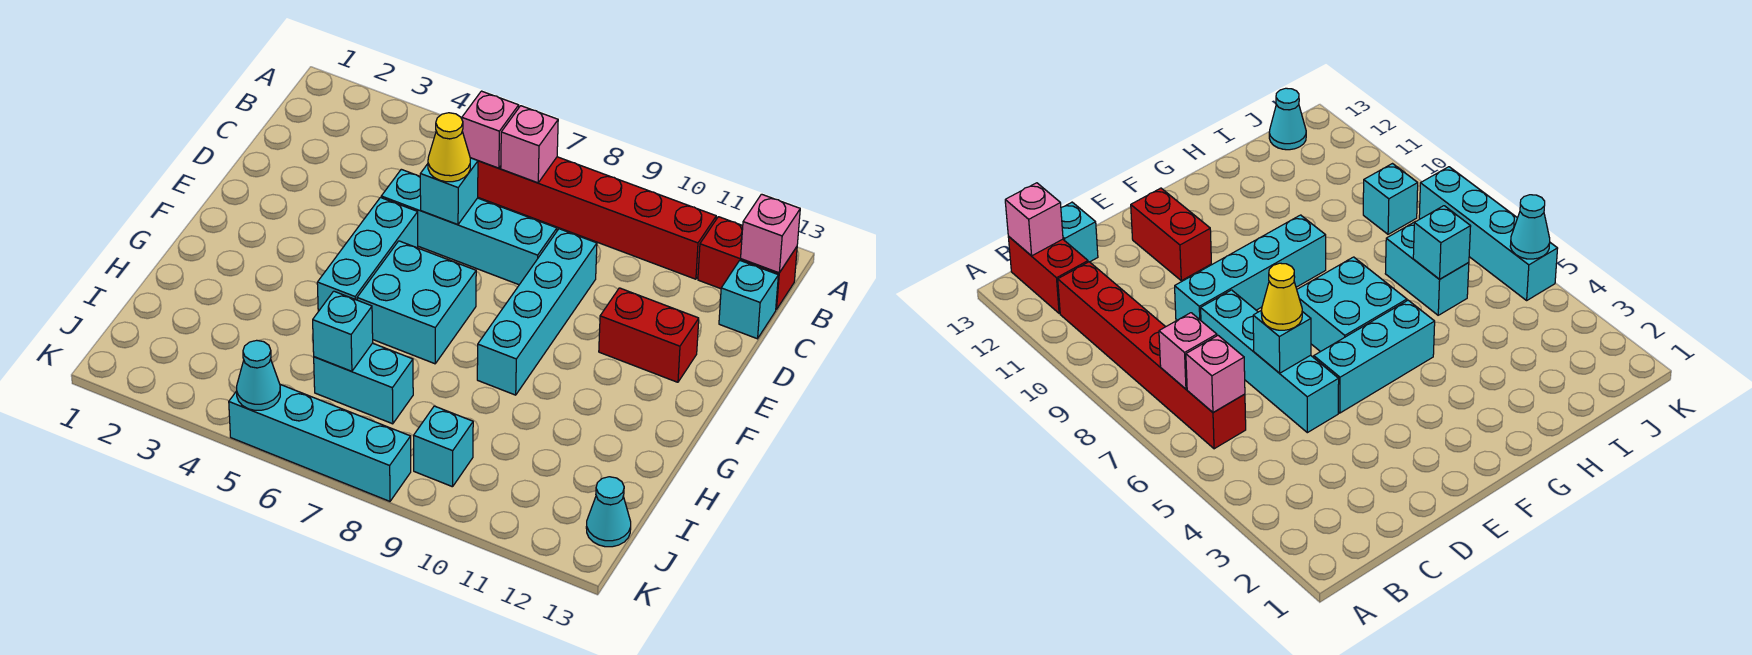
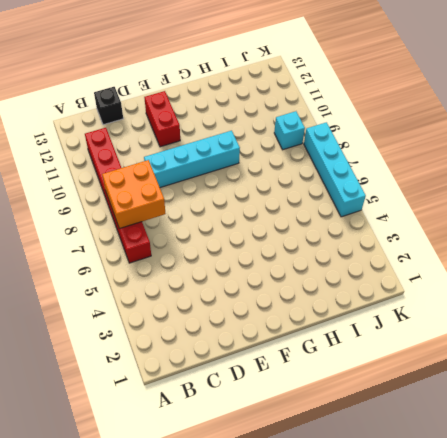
orange 2x2 brick [102,160,166,229] -> pink 1x1 brick [501,106,558,183]
black 1x1 brick [94,87,123,125] -> cyan 1x1 brick [719,261,778,339]
none -> red 1x2 brick [698,217,797,310]
none -> cyan 1x4 brick [381,169,557,285]
none -> cyan 1x3 brick [317,198,418,311]

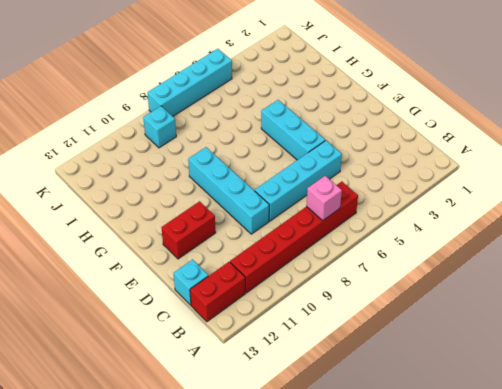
none -> cyan 2x2 brick [357,241,476,364]
none -> cyan 1x2 brick [314,343,413,424]
none -> cyan 1x1 cone [586,477,631,547]

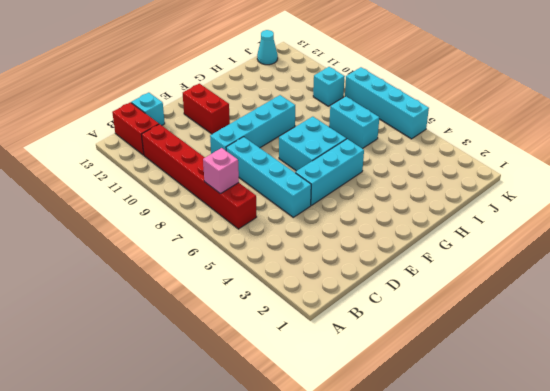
none -> pink 1x1 brick [462,91,519,168]
none -> pink 1x1 brick [741,194,800,273]
none -> cyan 1x1 brick [420,158,478,224]

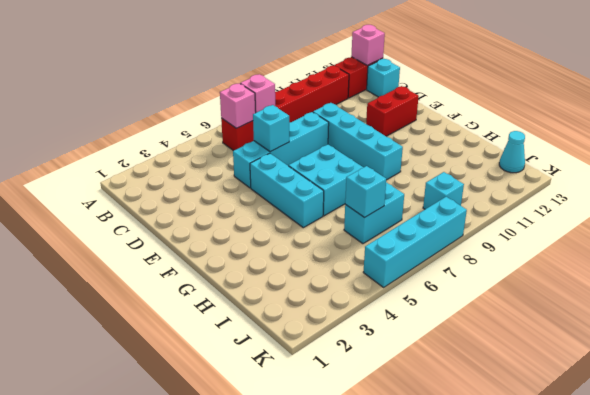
none -> cyan 1x1 cone [237,340,280,410]
none -> yellow 1x1 cone [428,113,470,182]

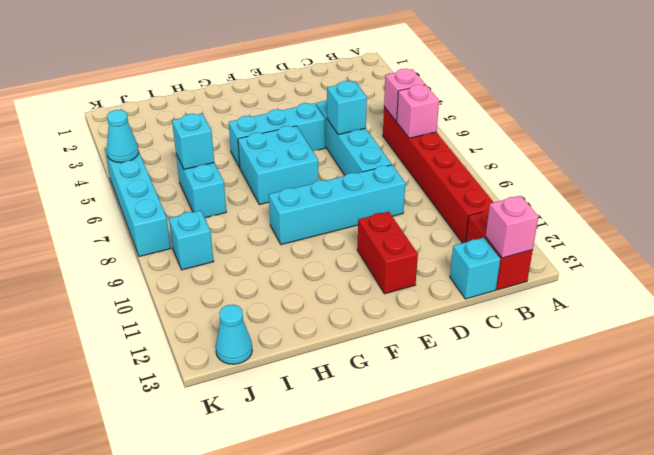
none -> yellow 1x1 cone [428,113,470,182]

